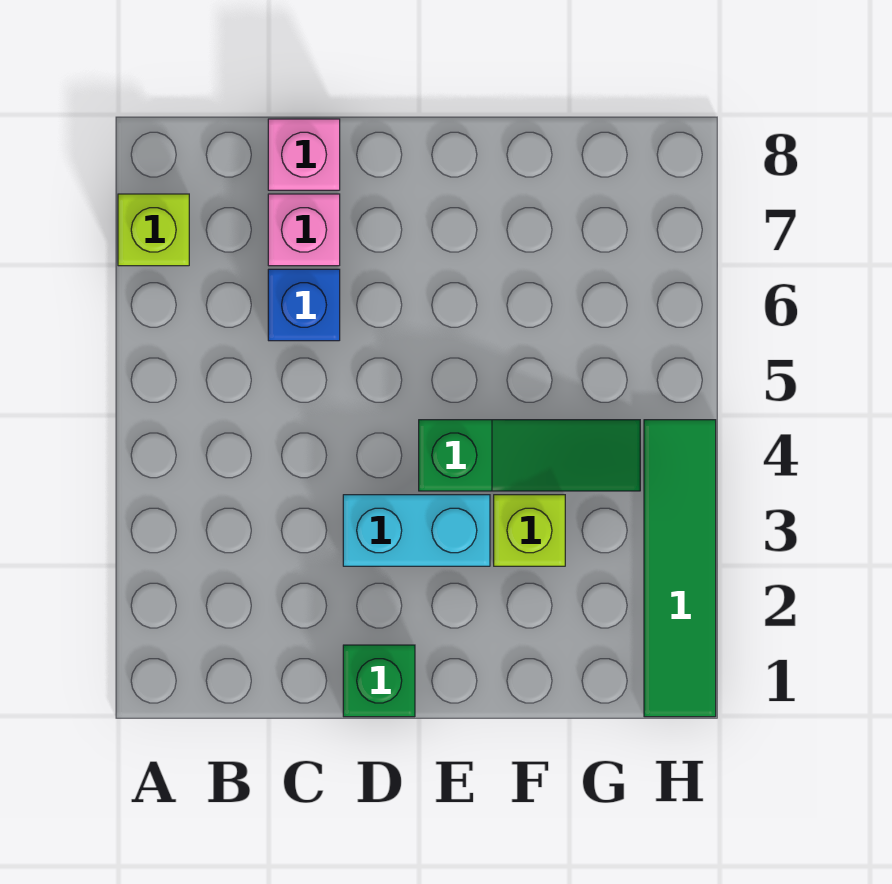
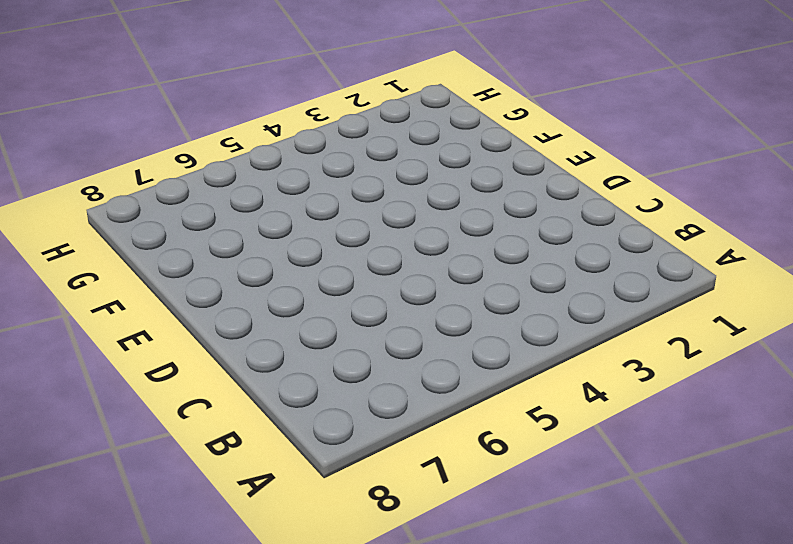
none -> lime 1x1 brick [118,194,189,266]
none -> blue 1x1 brick [268,269,340,341]

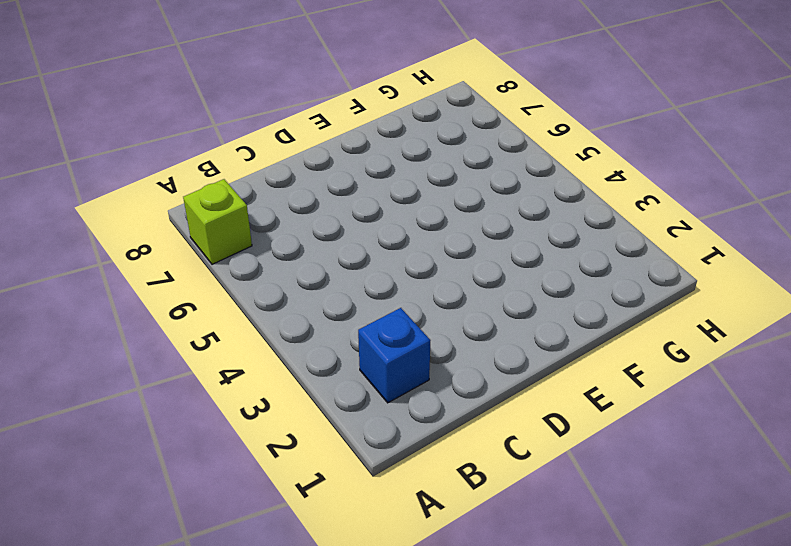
blue 1x1 brick [358,308,431,403] -> blue 1x1 brick moved to [268,269,340,341]
none -> pink 1x1 brick [268,194,340,266]
none -> pink 1x1 brick [268,119,340,190]

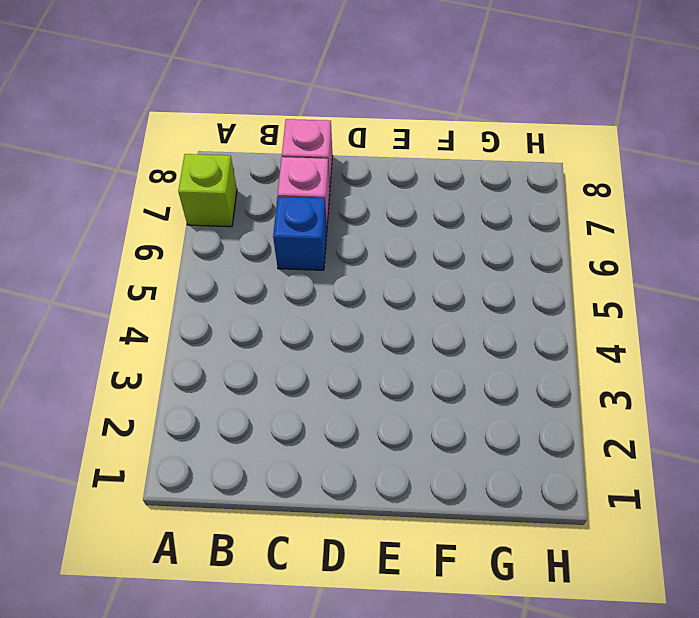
none -> green 1x1 brick [343,645,415,717]
none -> cyan 1x2 brick [343,495,490,566]

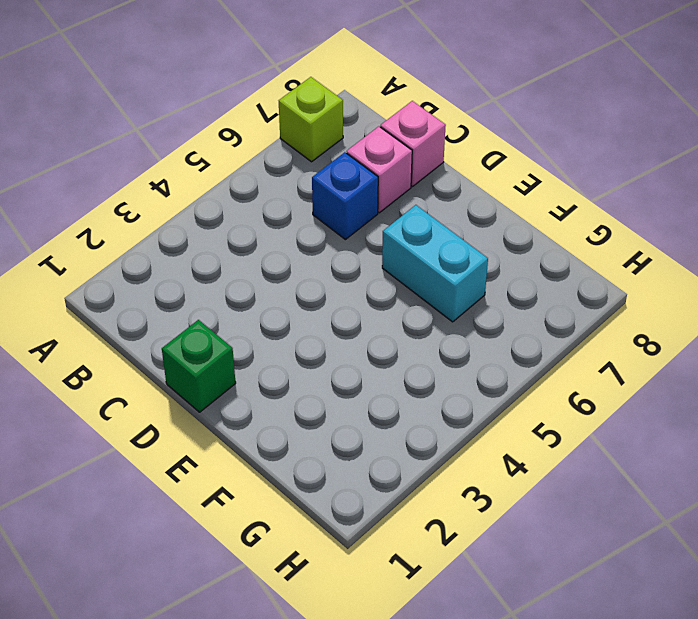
cyan 1x2 brick [382,205,488,322] -> cyan 1x2 brick moved to [343,495,490,566]
none -> green 1x3 slope [419,420,640,491]
none -> lime 1x1 brick [494,495,565,566]

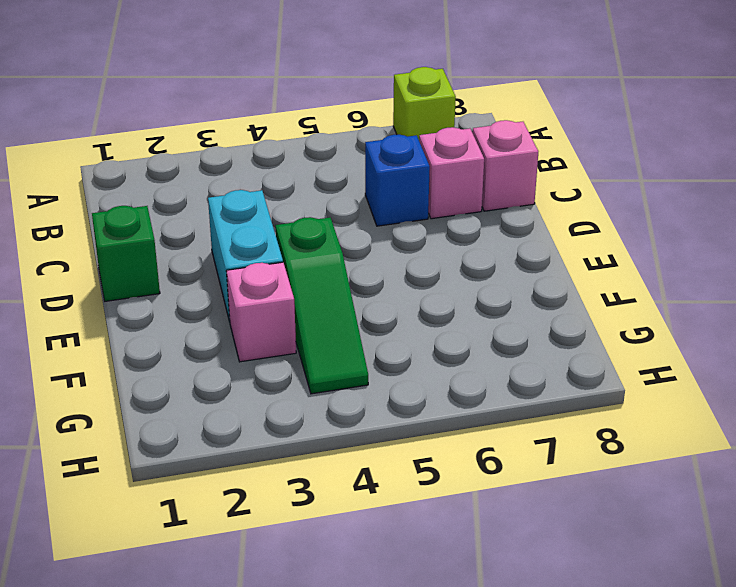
pink 1x1 brick [226,262,296,362] -> lime 1x1 brick [494,495,565,566]
none -> green 1x4 tile [644,420,716,717]

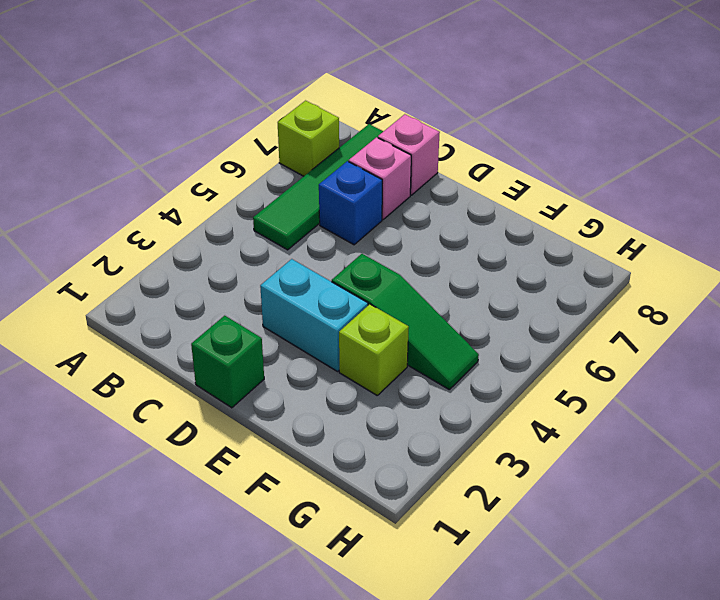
green 1x4 tile [253,124,383,250] -> green 1x4 tile moved to [644,420,716,717]

